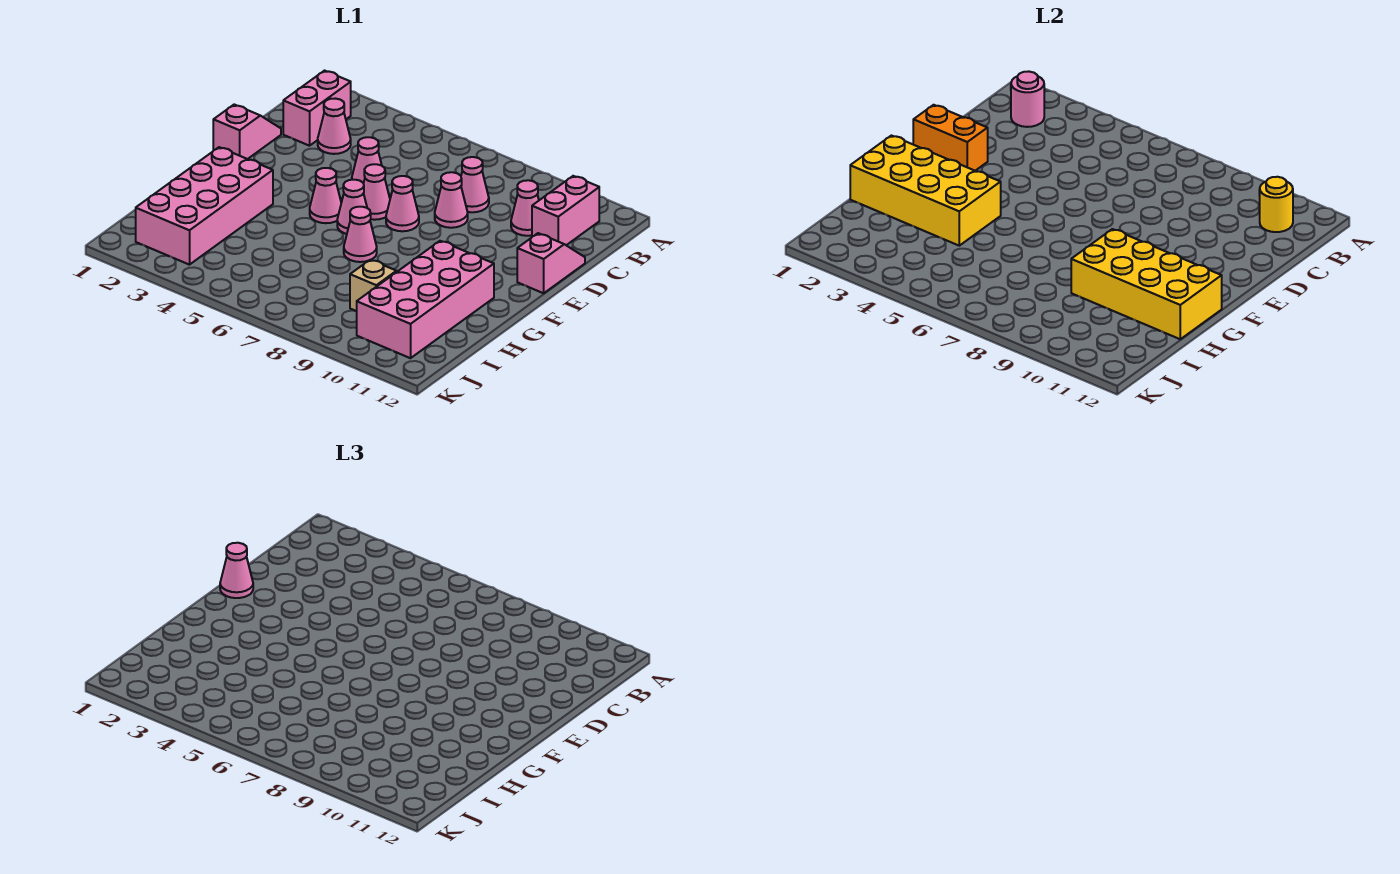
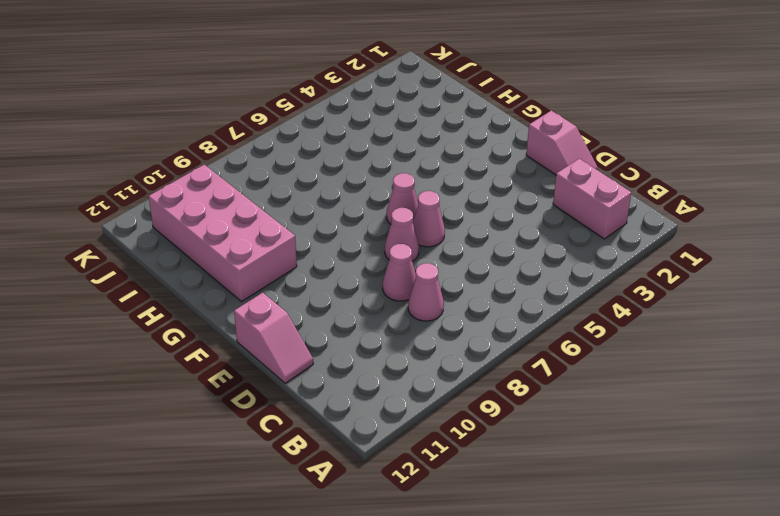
none -> pink 1x2 brick [532,176,599,245]
none -> pink 1x1 cone [318,99,351,154]
none -> pink 1x1 cone [511,180,539,236]

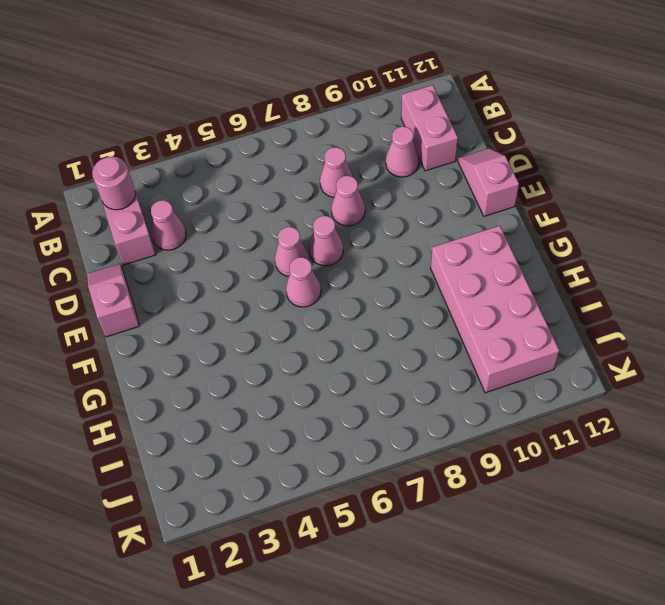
none -> pink 1x1 cone [352,137,382,183]
none -> pink 1x1 cone [310,168,341,223]
none -> pink 2x4 brick [136,147,273,265]

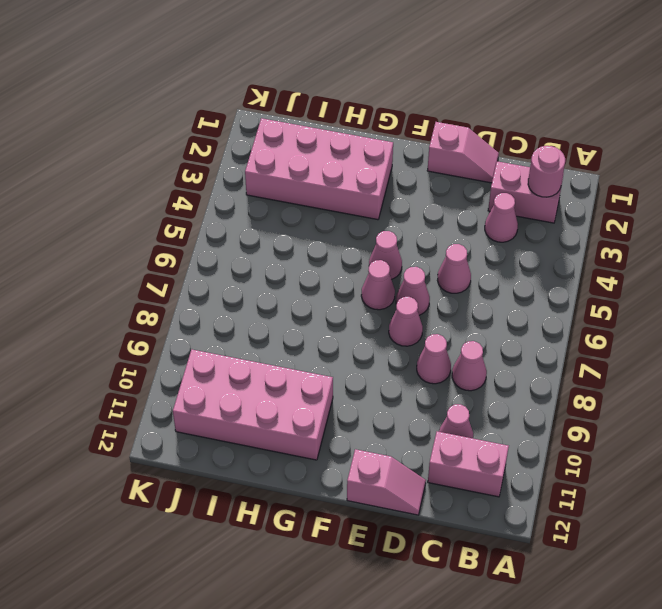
none -> pink 1x1 cone [344,207,377,262]
none -> tan 1x1 brick [350,260,397,311]
none -> yellow 1x1 round brick [1260,177,1293,232]

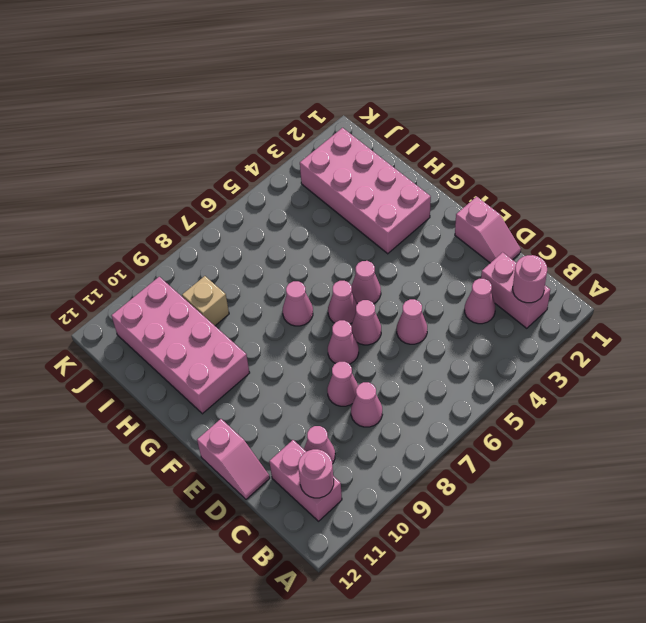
pink 1x1 round brick [298,449,334,498] -> yellow 1x1 round brick [1260,177,1293,232]
none -> orange 1x2 brick [913,105,988,171]
none -> yellow 2x4 brick [850,136,1001,246]
none -> yellow 2x4 brick [1071,229,1222,339]

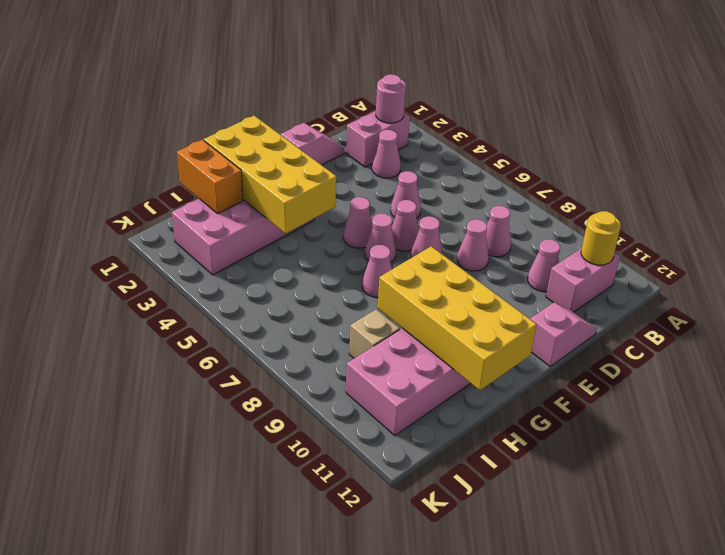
orange 1x2 brick [177,140,243,214] -> orange 1x2 brick moved to [913,105,988,171]
none -> pink 1x1 cone [220,543,253,598]

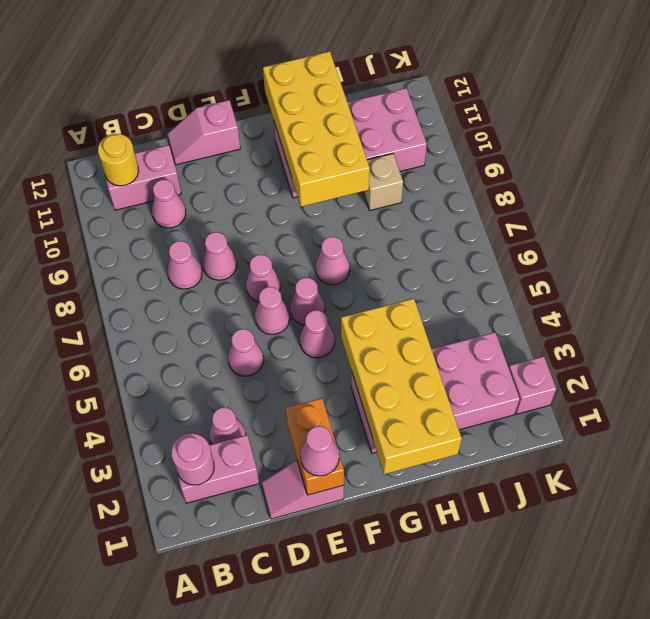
pink 1x1 brick [509,356,556,414] -> none

